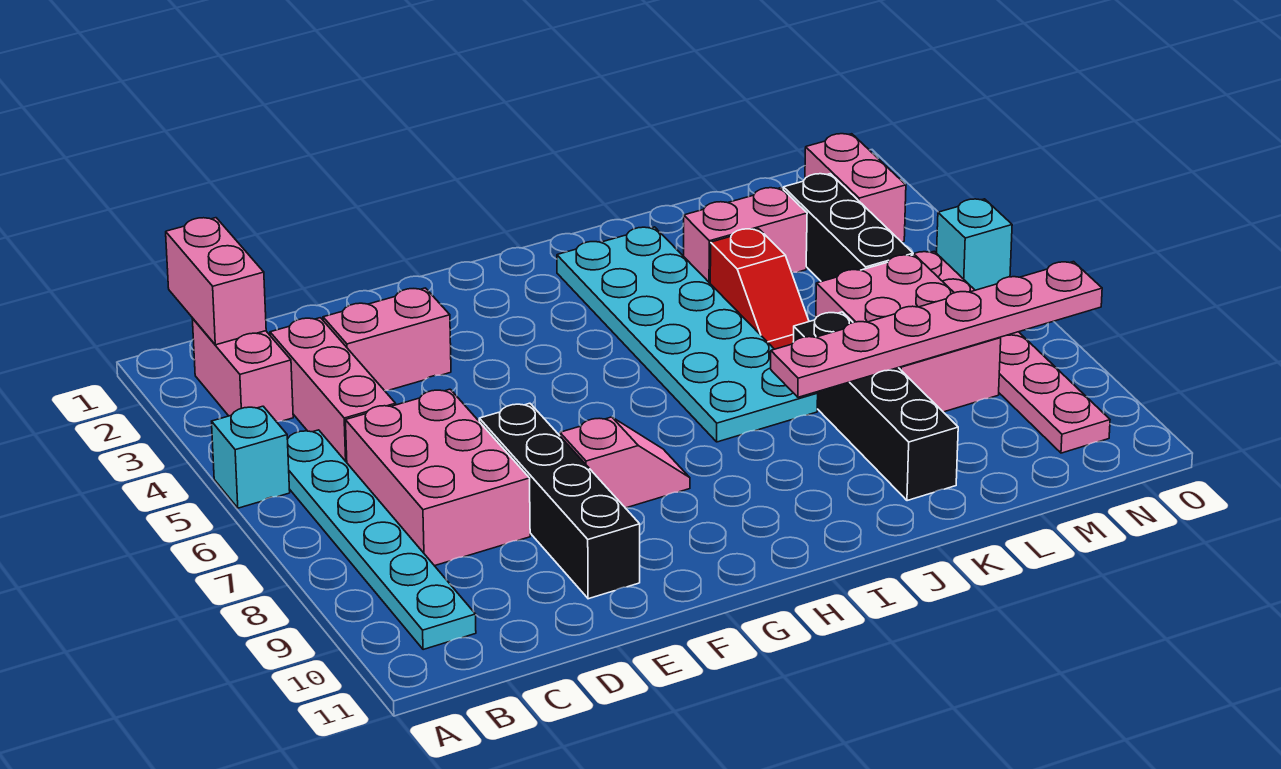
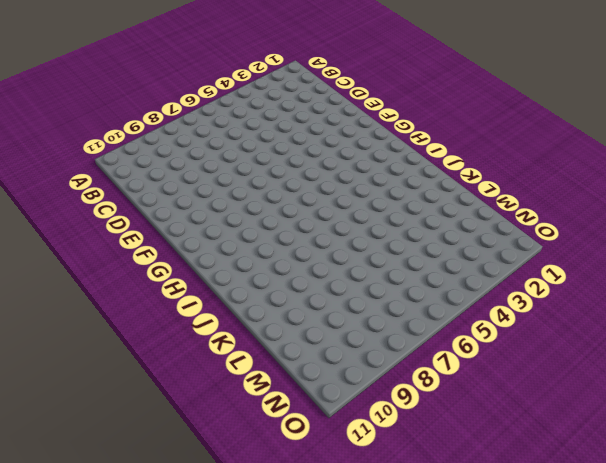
none -> cyan 1x1 brick [212,406,290,508]
none -> pink 1x2 brick [192,319,293,421]
none -> cyan 1x6 plate [287,430,476,650]

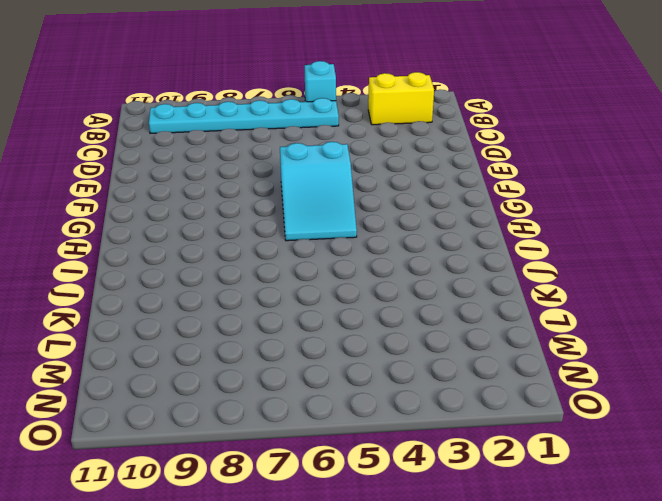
yellow 1x2 brick [368,72,434,125] -> pink 1x2 brick [192,319,293,421]
cyan 2x3 slope [280,142,357,241] -> none
none -> pink 1x3 brick [270,318,396,462]
none -> pink 2x3 brick [346,389,530,566]
none -> pink 1x2 brick [323,288,451,391]

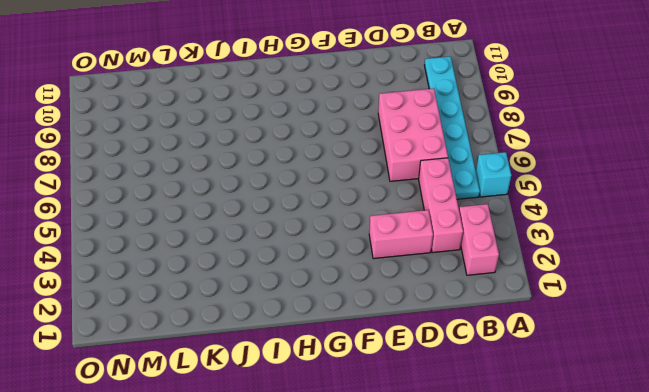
none -> black 1x4 brick [479,403,640,599]
none -> pink 1x2 slope [560,417,690,508]
none -> cyan 2x6 plate [557,227,818,442]

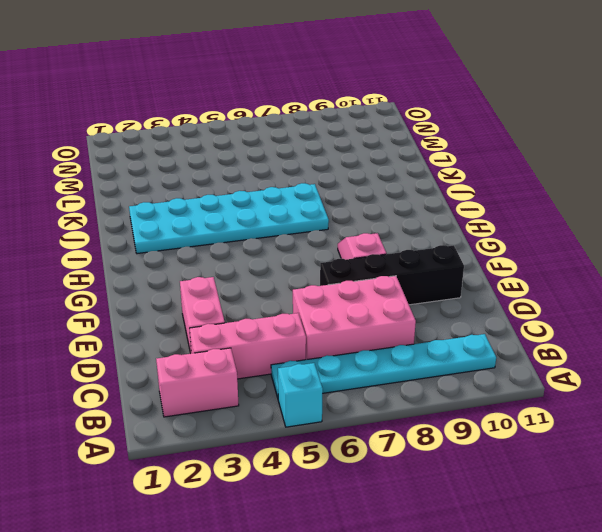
none -> pink 1x2 brick [684,188,807,283]
none -> red 1x2 slope [710,229,809,349]
none -> black 1x4 brick [794,312,958,501]

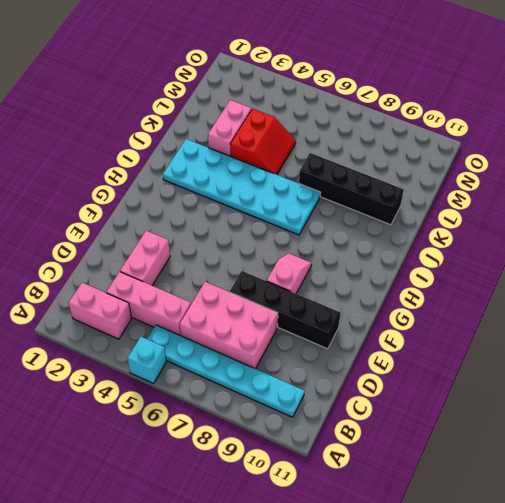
red 2x2 slope [230,109,296,175] -> red 1x2 slope [710,229,809,349]
none -> pink 2x3 brick [816,255,1001,412]
none -> black 1x3 brick [783,174,913,282]
none -> pink 1x2 brick [805,134,906,242]

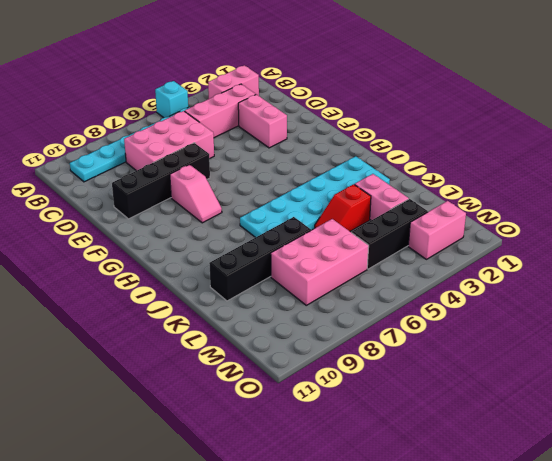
none -> pink 1x6 plate [913,251,1110,453]
none -> cyan 1x1 brick [937,199,1012,290]
none -> pink 1x2 brick [166,218,266,345]

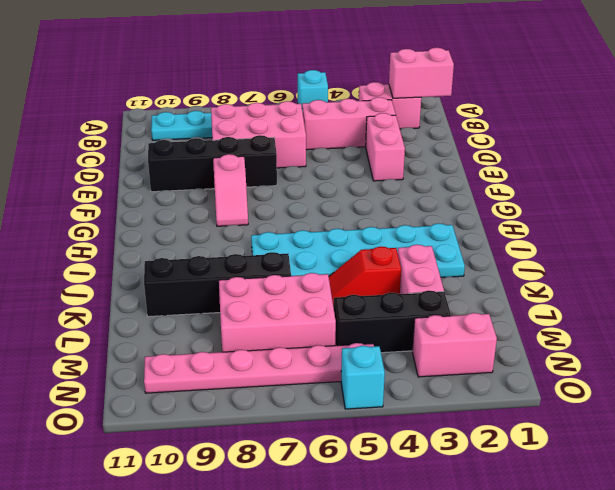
none -> pink 1x6 plate [771,262,1102,397]

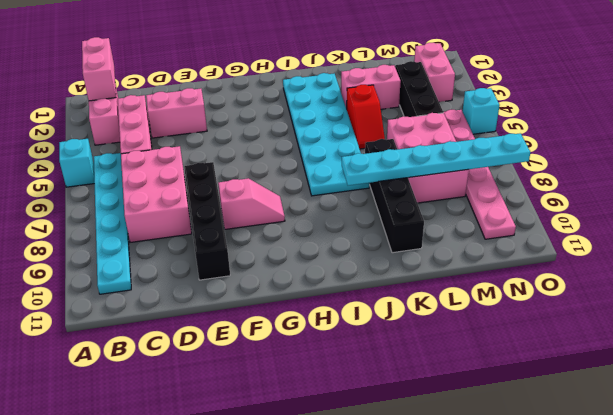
cyan 1x6 plate [342,133,530,185] -> pink 1x6 plate [771,262,1102,397]

